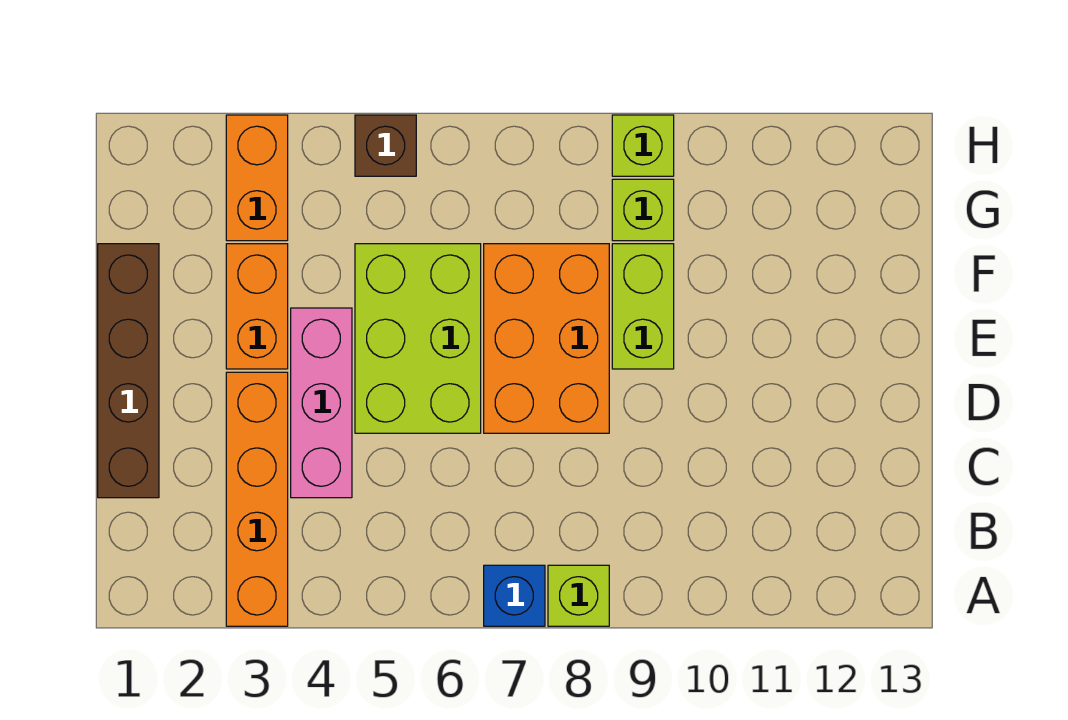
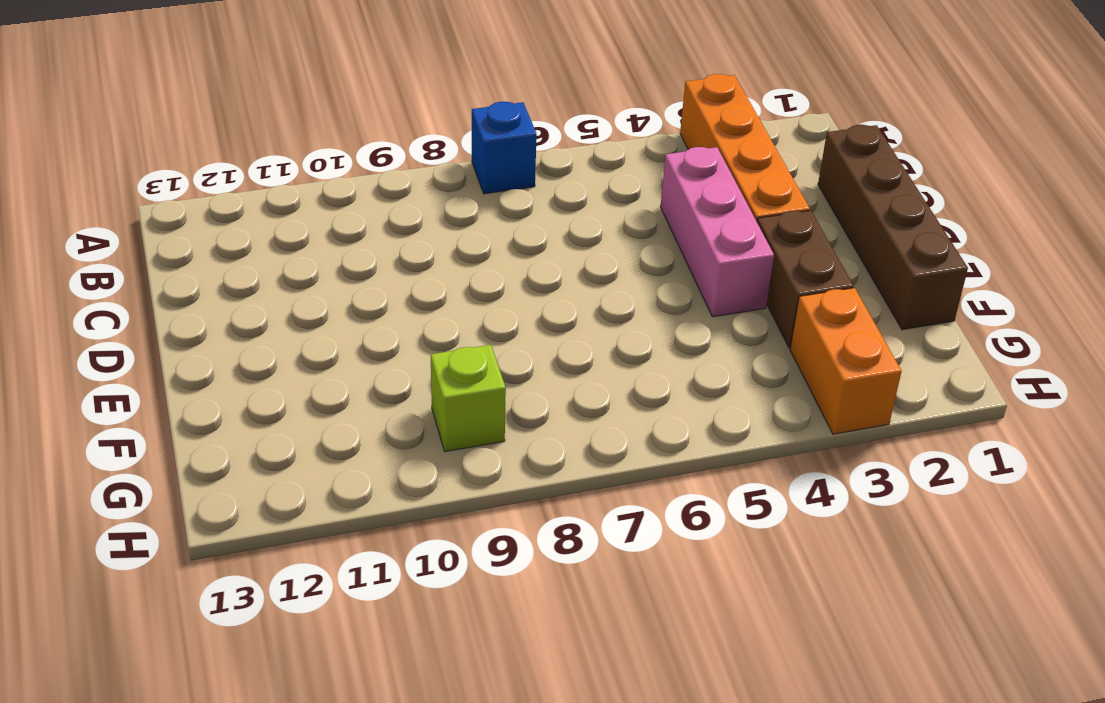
brown 1x2 brick [757,210,854,348] -> orange 1x2 brick [226,244,288,369]
none -> lime 1x1 brick [548,565,609,626]
none -> lime 2x3 brick [355,244,481,433]
none -> orange 2x3 brick [484,244,609,433]

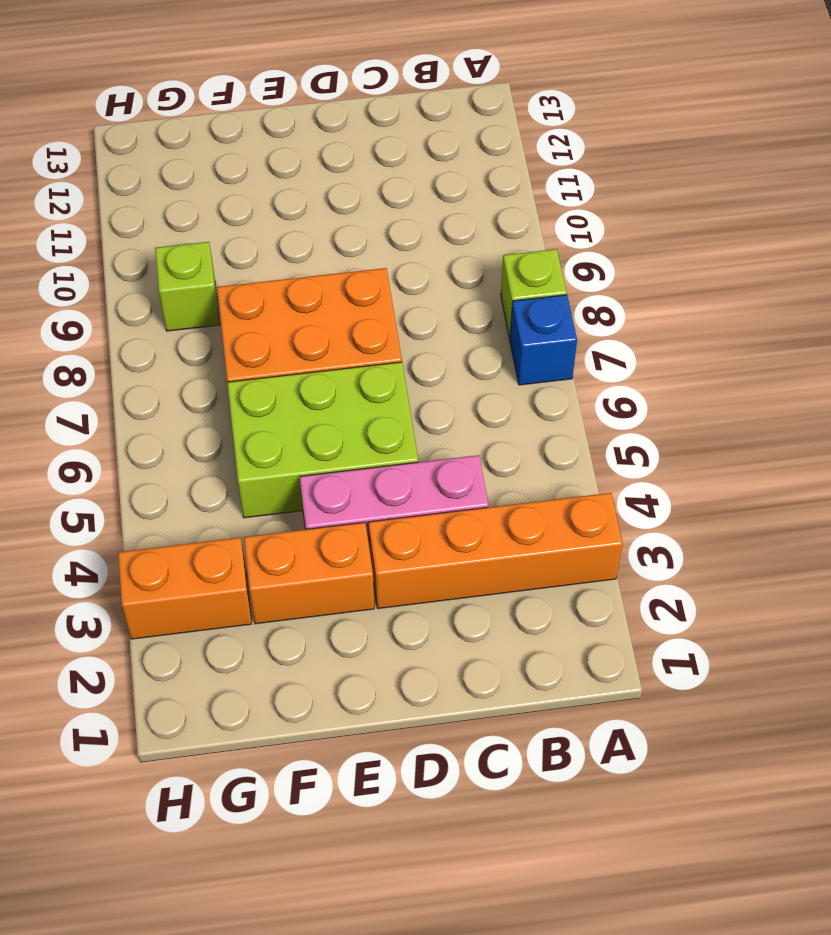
none -> brown 1x4 brick [98,244,159,498]
none -> lime 1x2 brick [612,244,674,369]
none -> brown 1x1 brick [355,115,416,176]

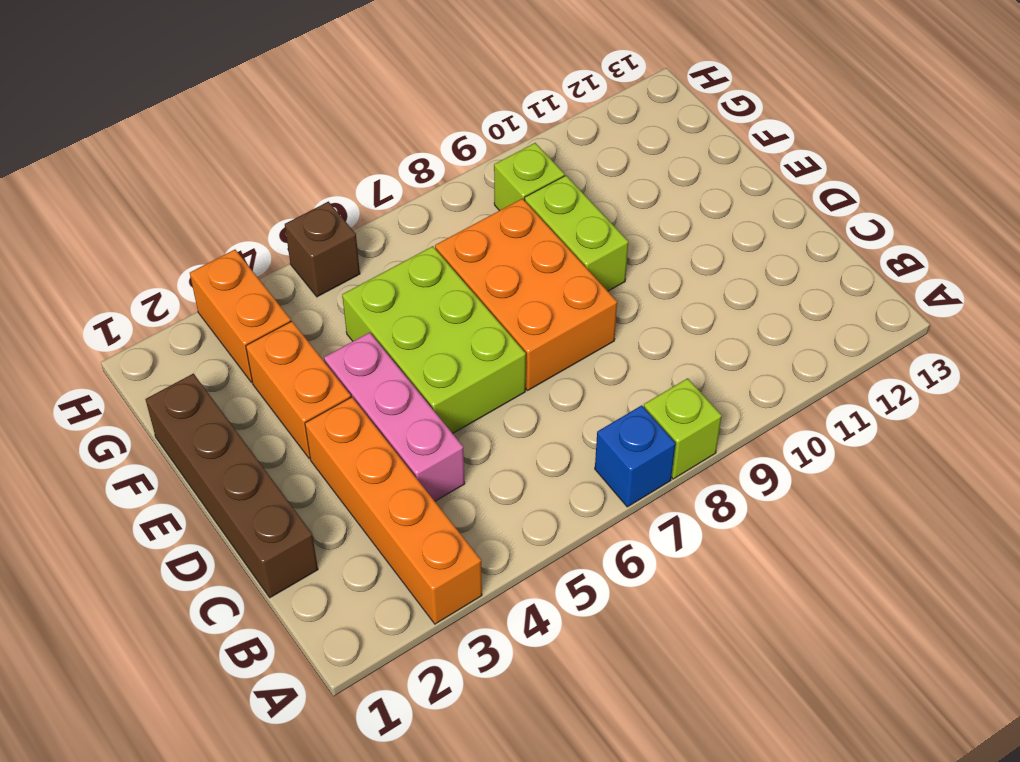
none -> lime 1x1 brick [612,115,674,176]

